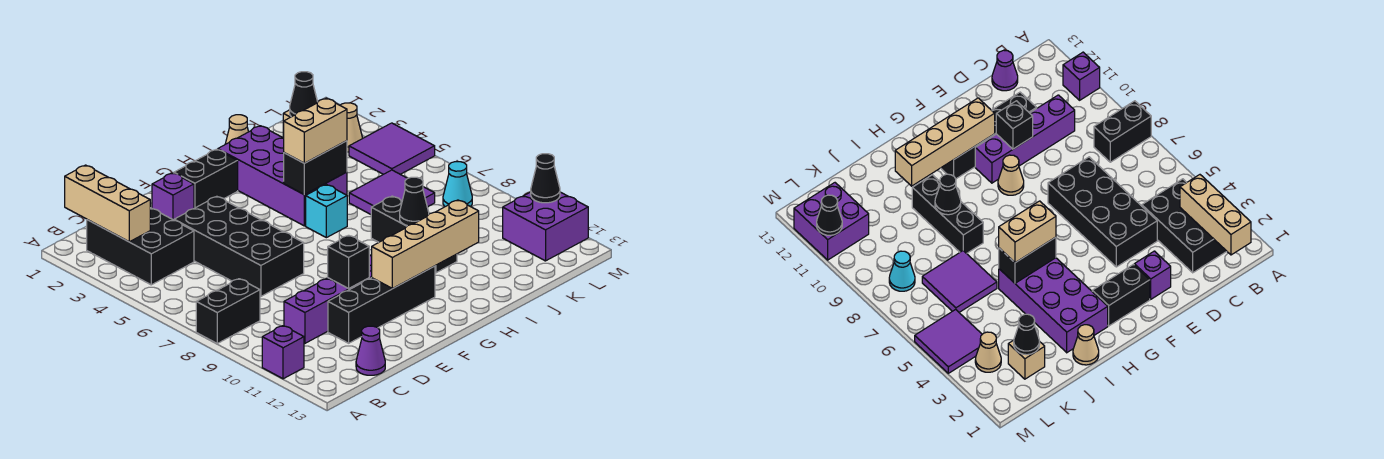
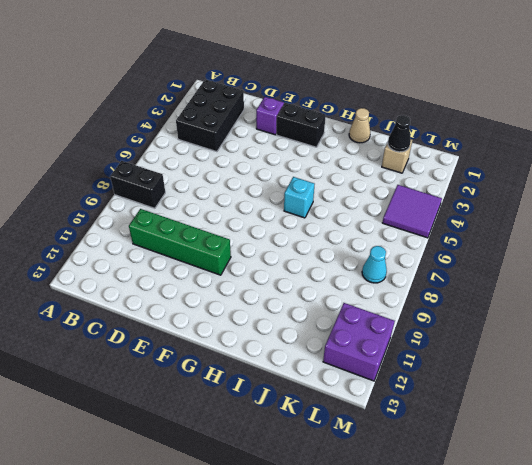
green 1x4 brick [129,209,231,275] -> purple 1x4 brick [284,255,372,343]
none -> purple 1x1 brick [262,326,304,379]
none -> purple 1x1 cone [356,326,385,375]
none -> black 2x4 brick [174,196,304,296]

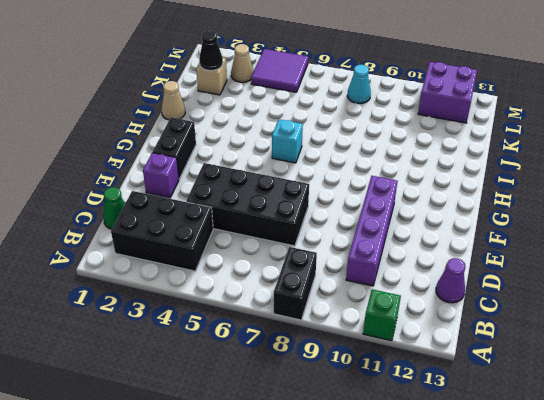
green 1x1 brick [363,289,401,341] -> purple 1x1 brick [262,326,304,379]
green 1x1 cone [103,187,125,229] -> none
none -> black 1x4 brick [328,266,435,343]
none -> tan 1x1 cone [998,155,1024,195]
none -> purple 2x4 brick [218,126,347,226]

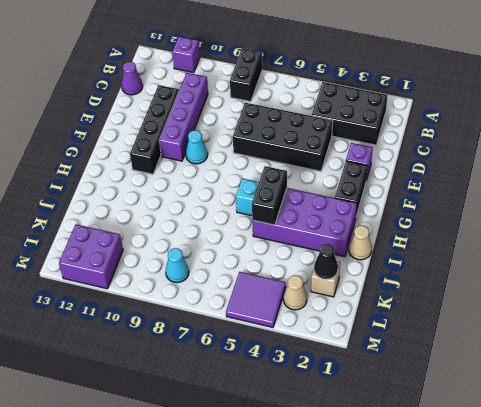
cyan 1x1 cone [186,130,208,164] -> tan 1x1 cone [998,155,1024,195]
none -> black 1x3 brick [371,196,457,273]
none -> purple 2x2 tile [349,170,435,214]
none -> tan 1x3 brick [65,165,150,242]

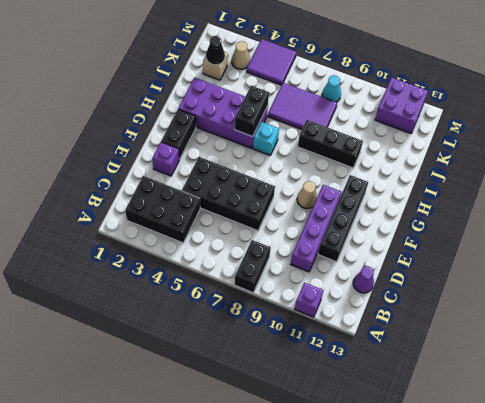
purple 2x3 tile [268,83,337,130] -> purple 2x2 tile [349,170,435,214]
none -> tan 1x1 cone [225,115,248,144]
none -> tan 1x3 brick [65,165,150,242]
none -> black 1x1 brick [328,235,369,288]

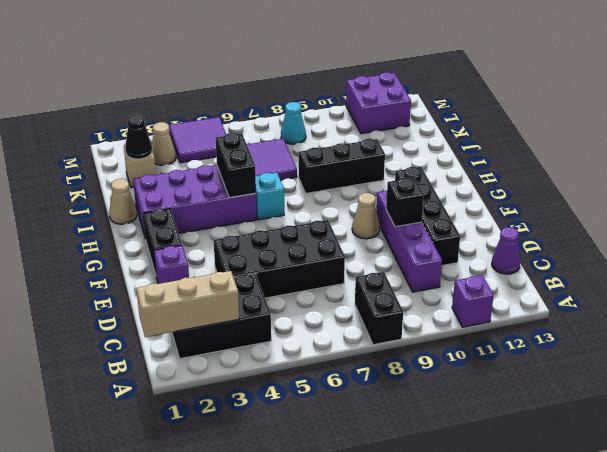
none -> tan 1x4 brick [371,200,479,289]
none -> black 1x1 cone [400,177,429,226]
none -> black 1x1 cone [531,154,560,203]

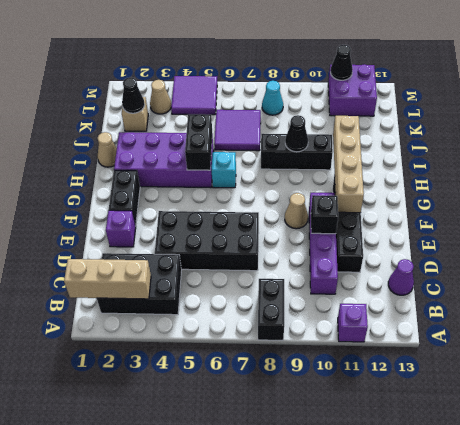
none -> tan 1x2 brick [284,98,347,163]

